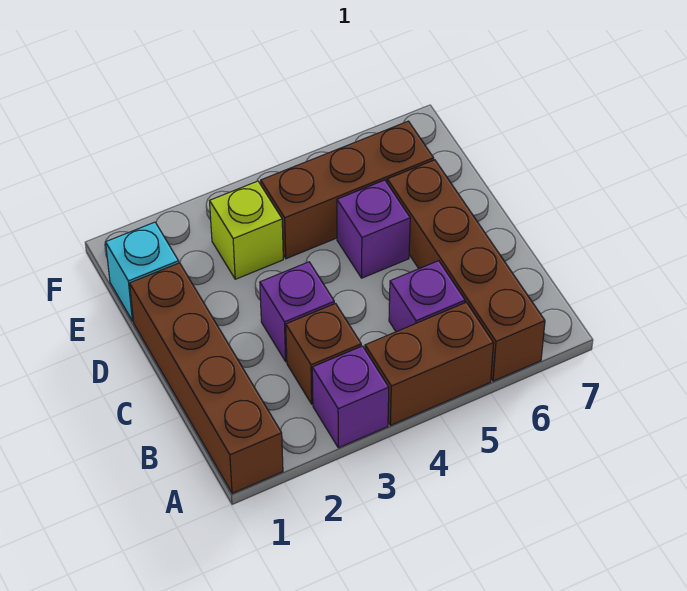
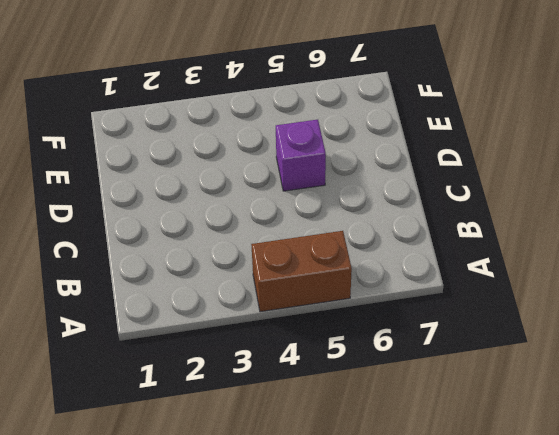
none -> brown 1x4 brick [130,263,283,493]
none -> purple 1x1 brick [312,346,389,448]

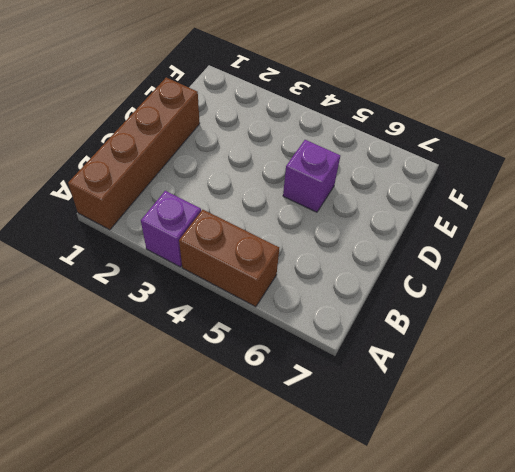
none -> brown 1x4 brick [387,160,545,381]
none -> brown 1x1 brick [286,304,361,404]

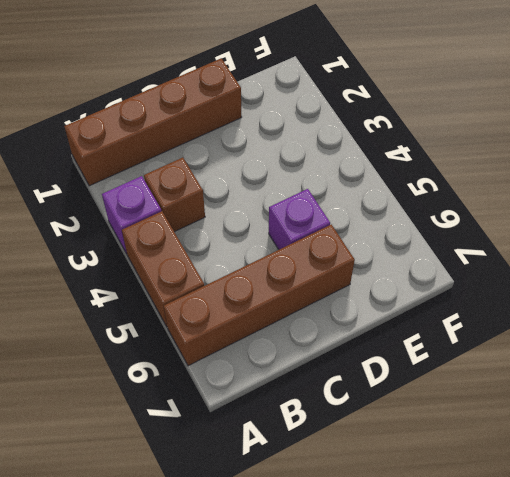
none -> purple 1x1 brick [389,261,465,332]
none -> purple 1x1 brick [260,262,334,362]

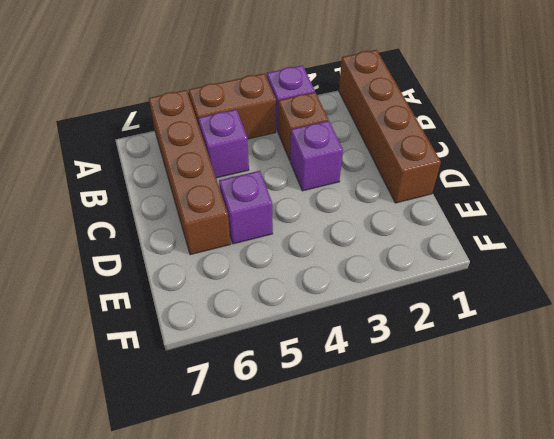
none -> cyan 1x1 brick [106,222,179,321]
none -> lime 1x1 brick [210,181,283,279]

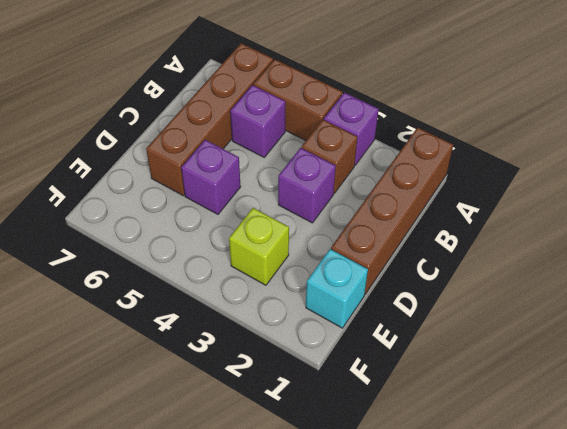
none -> brown 1x3 brick [261,121,434,259]

